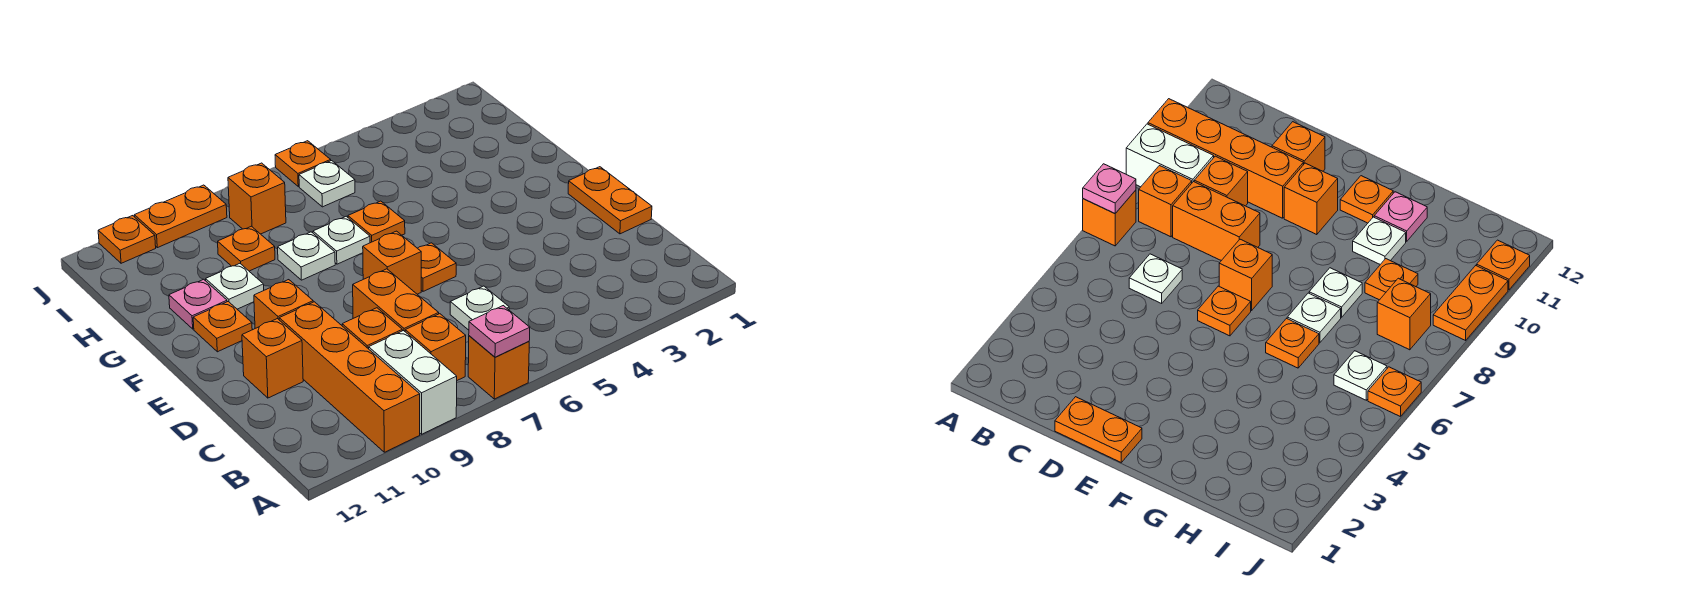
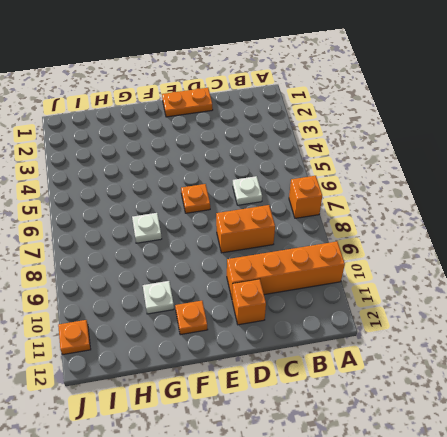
none -> white 1x2 brick [369,331,457,434]
none -> orange 1x1 brick [405,314,466,380]
none -> orange 1x1 brick [342,308,402,349]

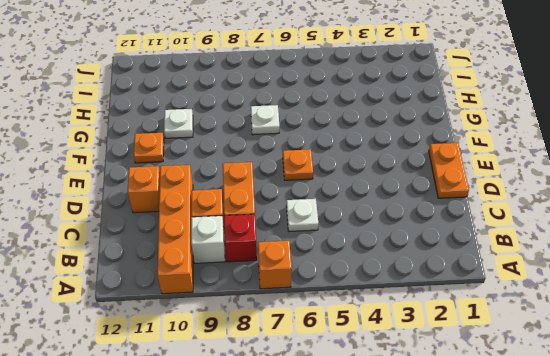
red 1x1 brick [224,214,257,262] -> orange 1x1 brick [405,314,466,380]
white 1x1 brick [191,216,225,263] -> white 1x2 brick [369,331,457,434]
none -> orange 1x1 brick [363,231,421,294]
none -> orange 1x1 brick [254,280,313,328]
none -> orange 1x1 plate [348,201,405,243]

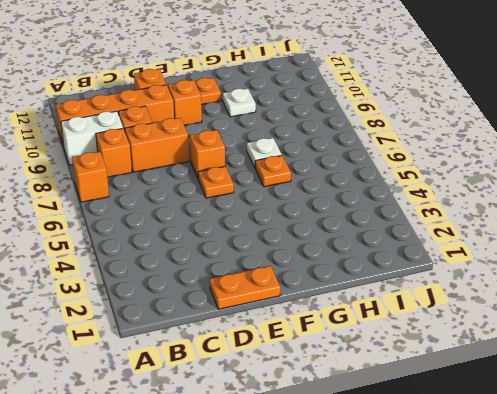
none -> white 1x1 plate [450,286,509,330]
none -> white 1x1 plate [278,232,335,280]
none -> pink 1x1 plate [169,279,227,329]

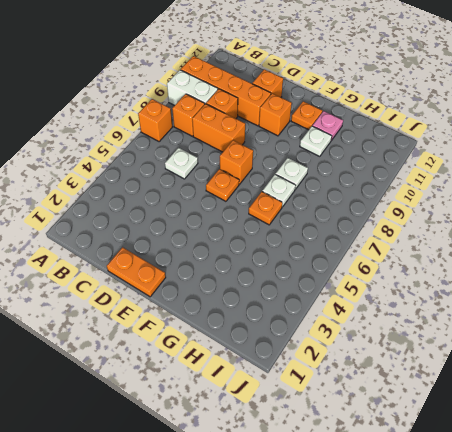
none -> orange 1x1 plate [218,226,275,271]
none -> white 1x1 plate [299,161,355,207]
none -> orange 1x1 brick [228,163,286,234]

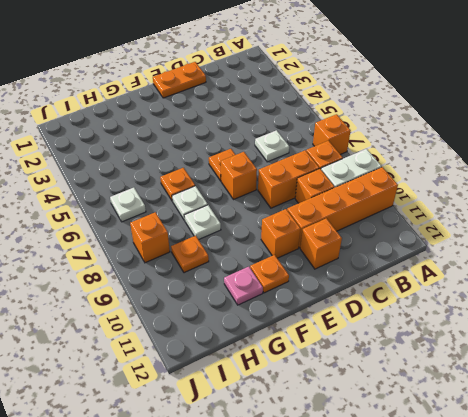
none -> white 1x1 plate [206,264,264,309]
none -> orange 1x1 plate [275,141,331,186]
none -> orange 1x2 plate [134,185,227,248]

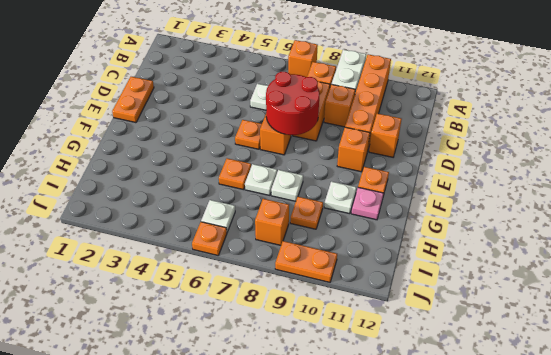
red 2x2 round brick [266,72,320,135] -> none
none -> orange 1x1 plate [98,216,156,263]
none -> pink 1x1 plate [469,306,530,357]

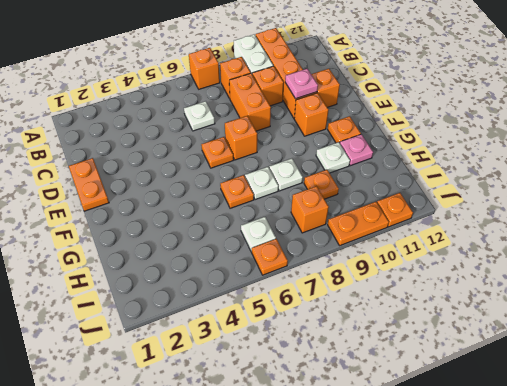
pink 1x1 plate [285,69,318,99] -> pink 1x1 plate moved to [469,306,530,357]

